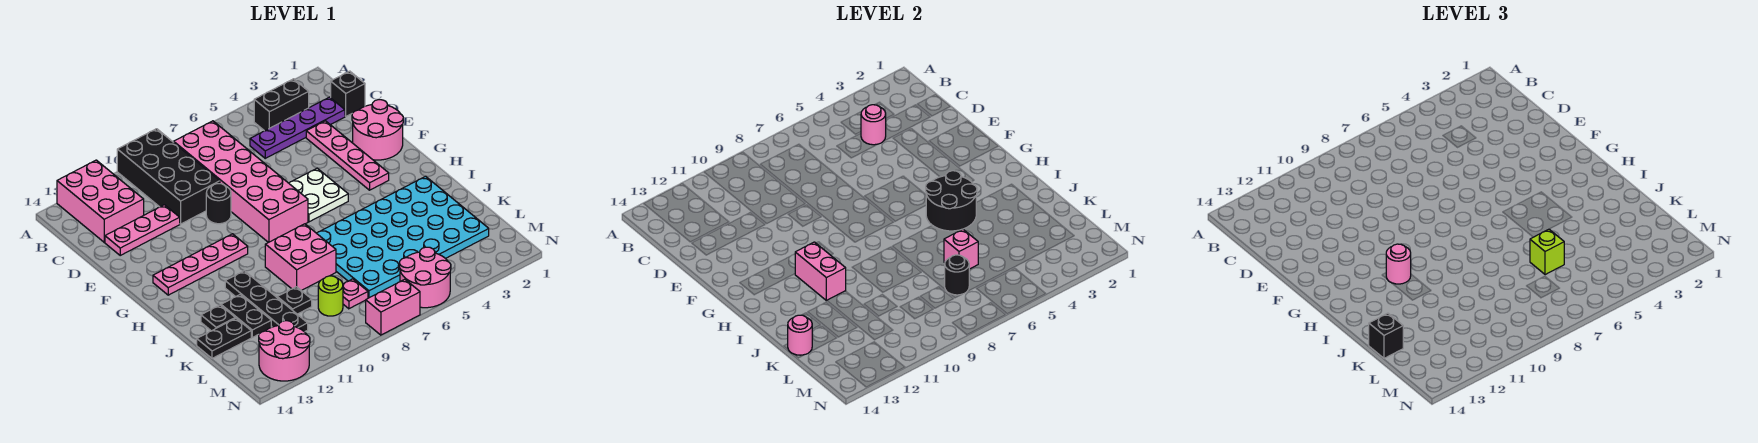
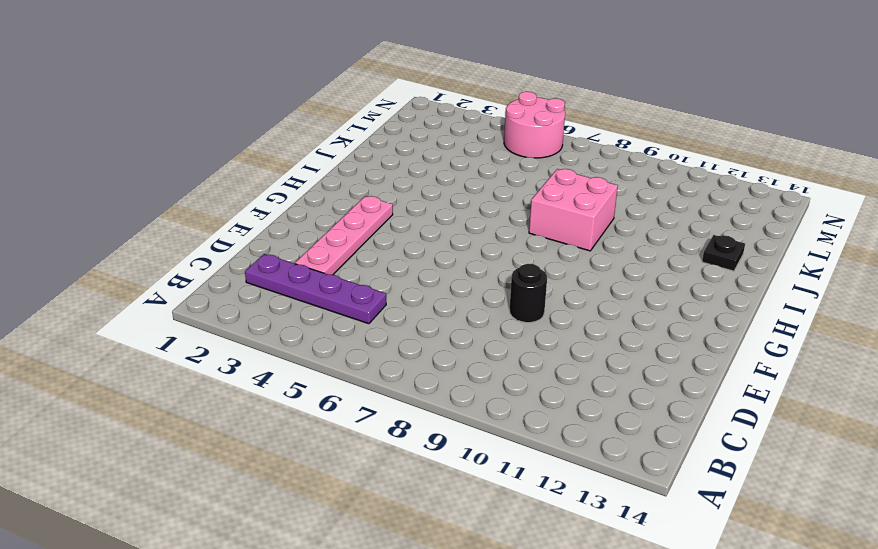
none -> black 2x4 brick [117,129,220,224]
none -> pink 2x3 brick [57,160,144,242]
none -> black 1x2 brick [254,79,309,131]
none -> pink 2x6 brick [174,121,308,243]

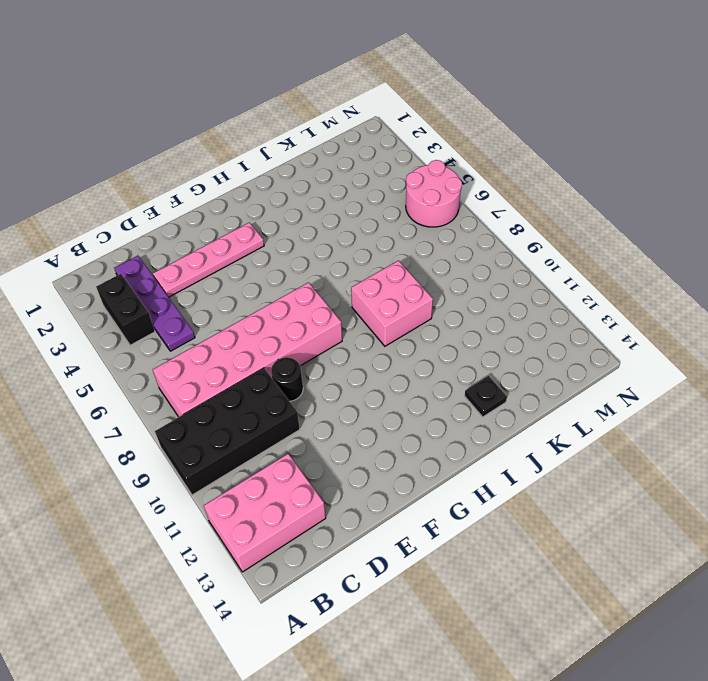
none -> black 1x1 brick [331,71,365,116]
none -> pink 1x3 plate [105,205,180,255]
none -> pink 2x2 round brick [352,100,403,160]
none -> white 2x2 plate [289,168,348,222]

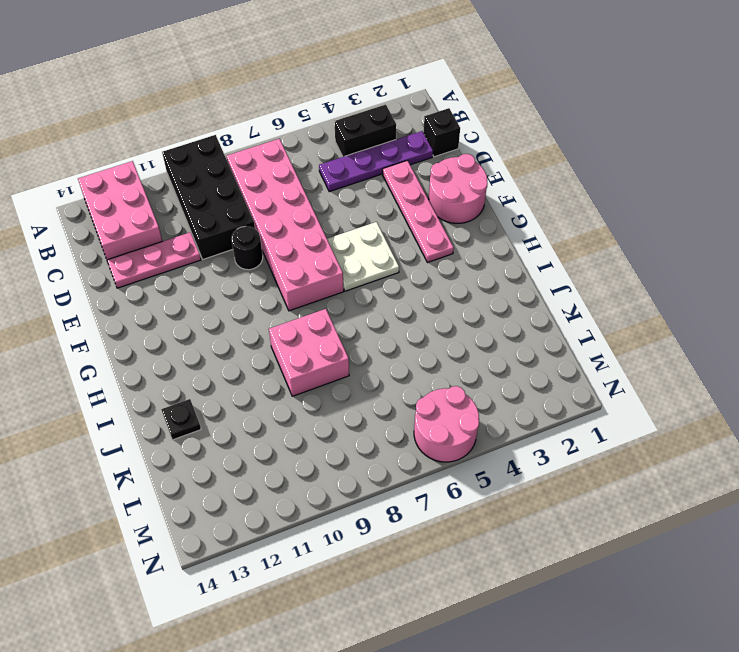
none -> pink 1x4 plate [153,234,248,295]
none -> cyan 4x6 plate [317,176,489,298]
none -> black 1x4 plate [225,271,308,332]
none -> black 1x2 plate [221,295,271,337]

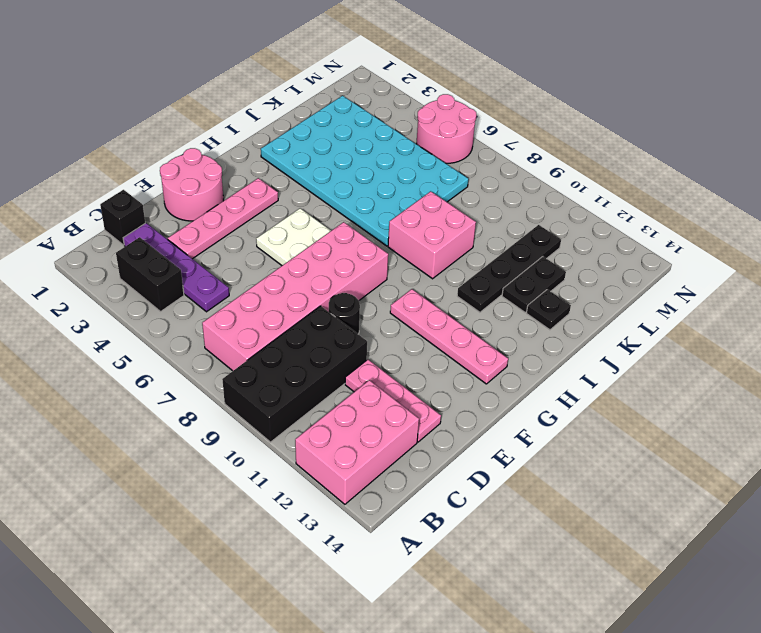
none -> black 1x1 plate [277,287,312,314]
none -> black 1x2 plate [197,318,251,358]
none -> pink 1x1 plate [343,279,368,309]
none -> lime 1x1 round brick [318,276,343,316]

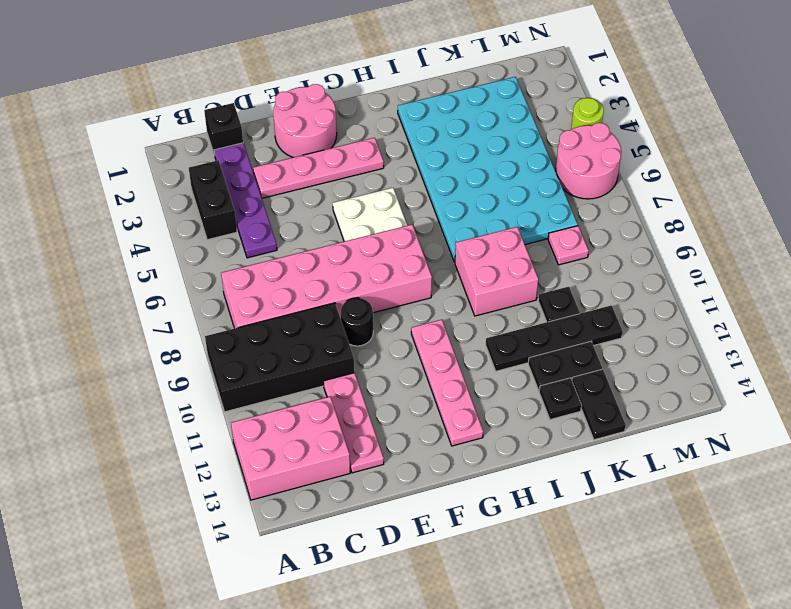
lime 1x1 round brick [571,98,604,129] -> lime 1x1 round brick moved to [318,276,343,316]
none -> pink 2x2 round brick [259,321,310,381]
none -> pink 1x2 brick [366,279,420,335]
none -> pink 1x1 round brick [861,105,886,145]
none -> black 2x2 round brick [926,171,977,231]

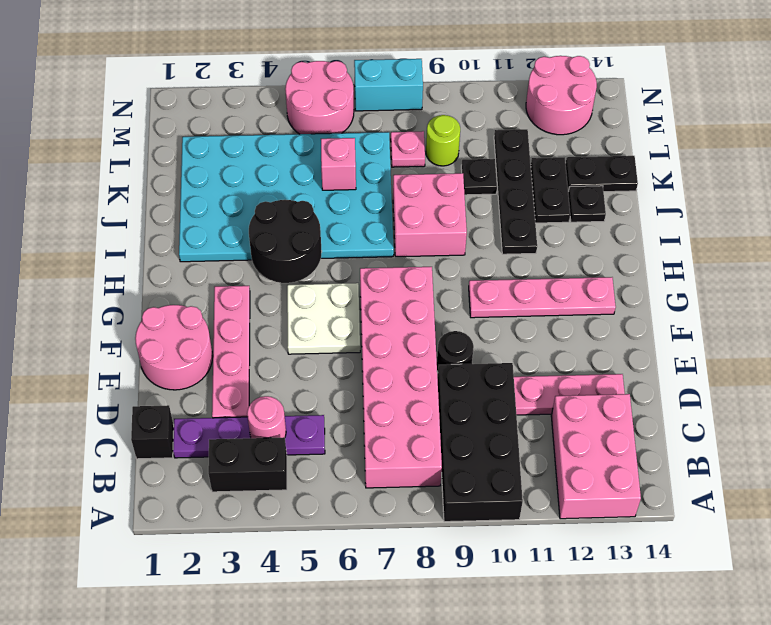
cyan 1x2 brick [354,59,423,111] -> pink 1x2 brick [366,279,420,335]
none -> pink 1x2 brick [795,242,846,301]
none -> pink 1x1 round brick [788,315,812,355]
none -> black 1x1 round brick [945,255,969,295]
none -> pink 1x1 round brick [1386,244,1411,284]

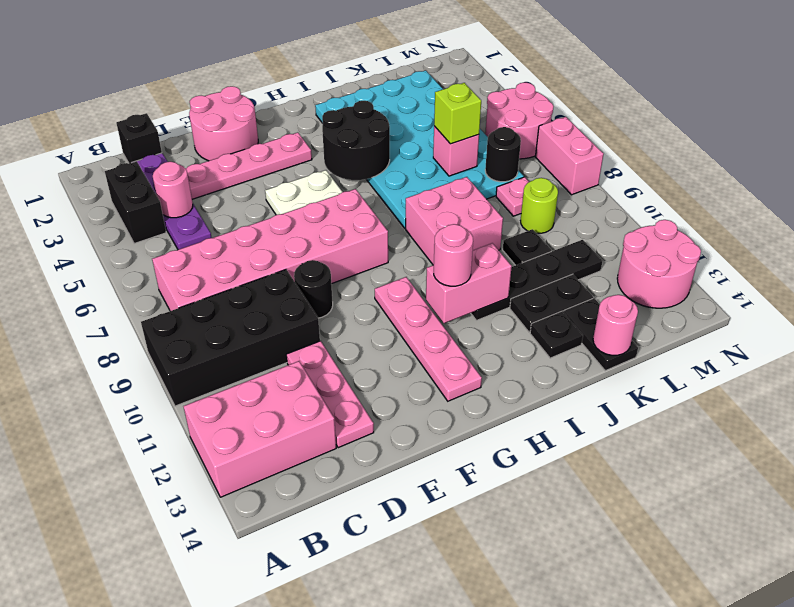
none -> black 1x1 brick [1369,313,1403,358]

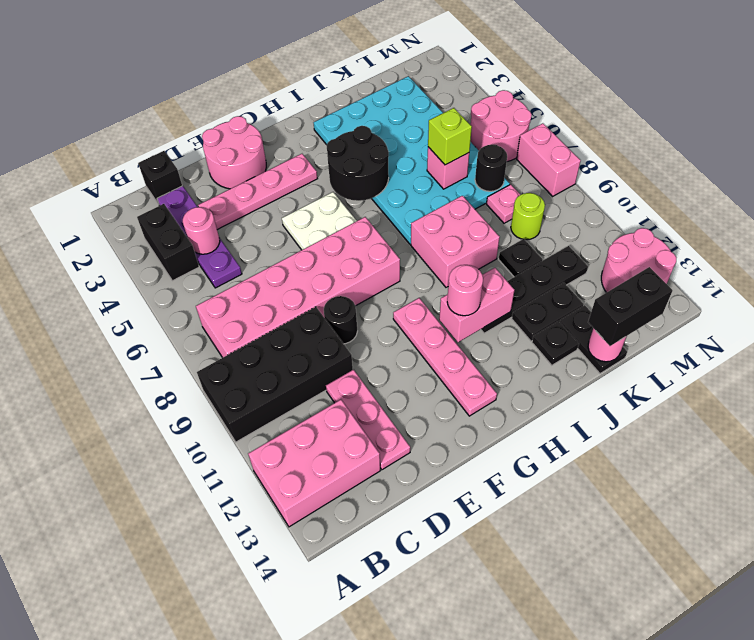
black 1x2 brick [588,267,672,346] -> black 1x1 brick [1369,313,1403,358]

